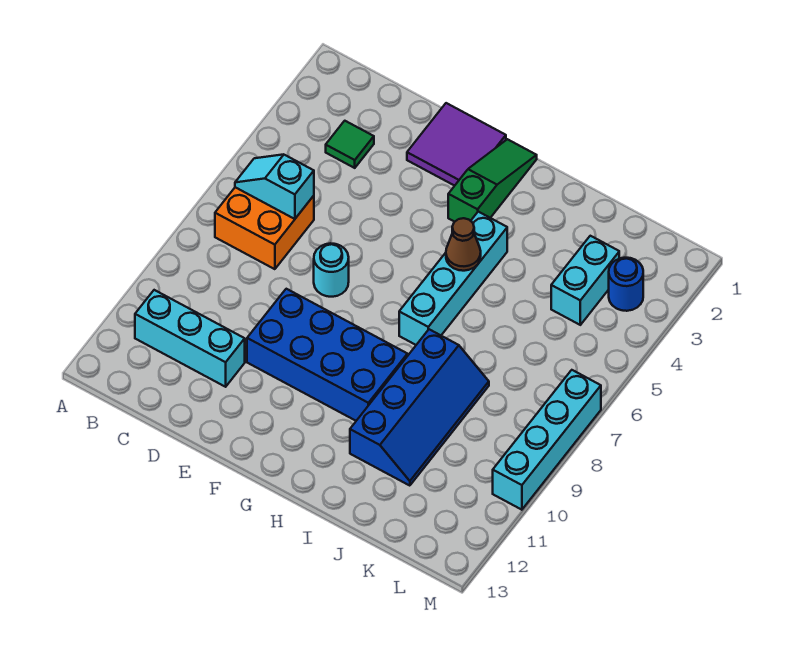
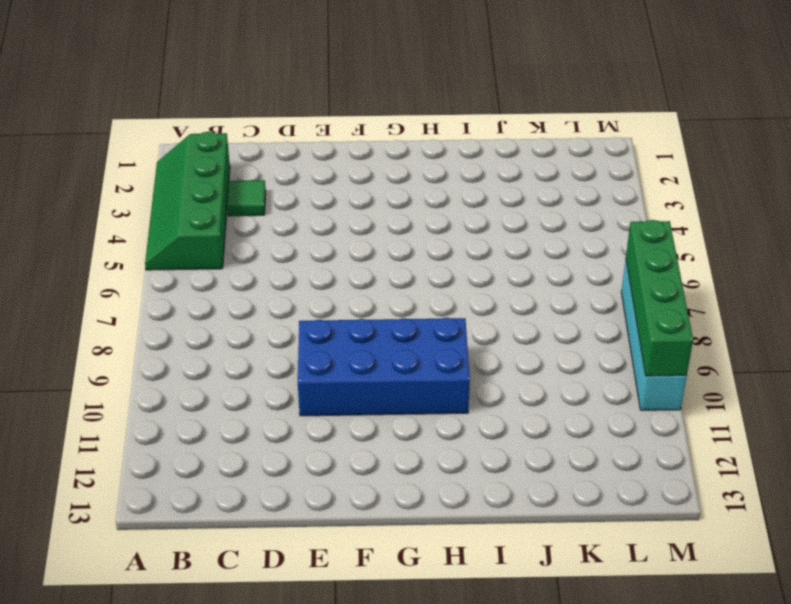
green 2x4 slope [145,132,230,270] -> none
green 1x4 brick [626,220,693,376] -> none
none -> orange 2x2 brick [215,187,314,269]
none -> cyan 1x3 brick [135,290,245,387]
none -> purple 2x2 tile [407,103,506,186]

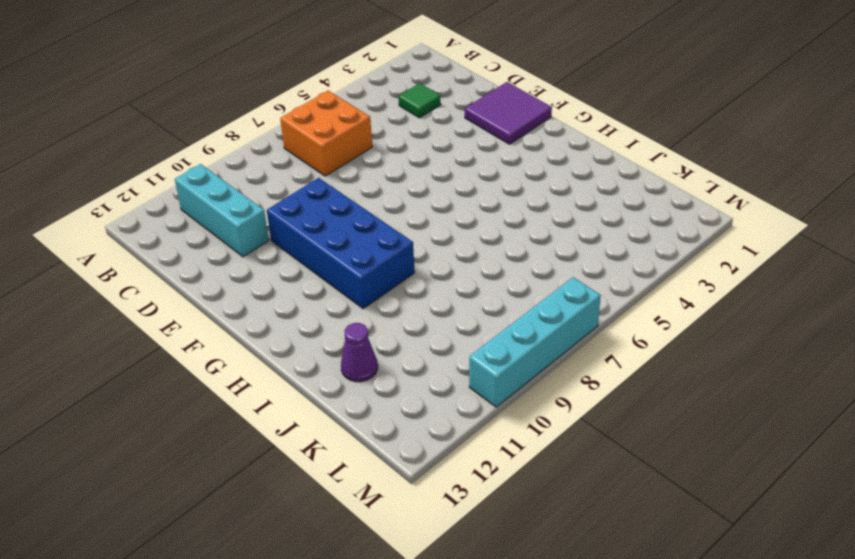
purple 1x1 cone [341,323,378,382] -> none
none -> cyan 1x1 round brick [314,243,349,297]
none -> green 1x3 slope [448,139,537,222]
none -> cyan 1x4 brick [399,212,507,345]

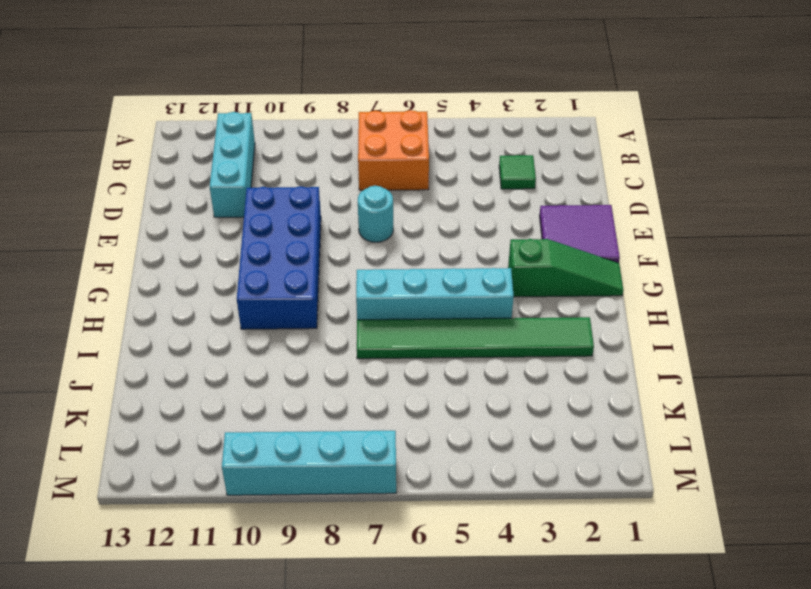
green 1x6 tile [357,317,594,359] -> none
none -> blue 2x4 slope [350,329,489,486]
none -> cyan 1x2 brick [551,236,619,325]
none -> blue 1x1 round brick [609,258,643,311]

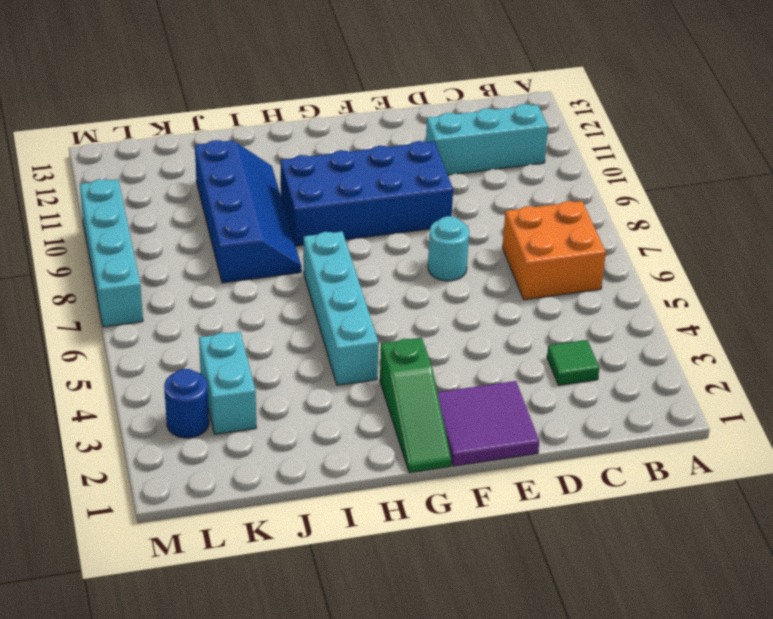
blue 2x4 slope [195,140,301,283] -> blue 2x4 slope turned to [350,329,489,486]
none -> cyan 1x2 slope [235,154,314,219]
none -> brown 1x1 cone [446,218,481,271]

